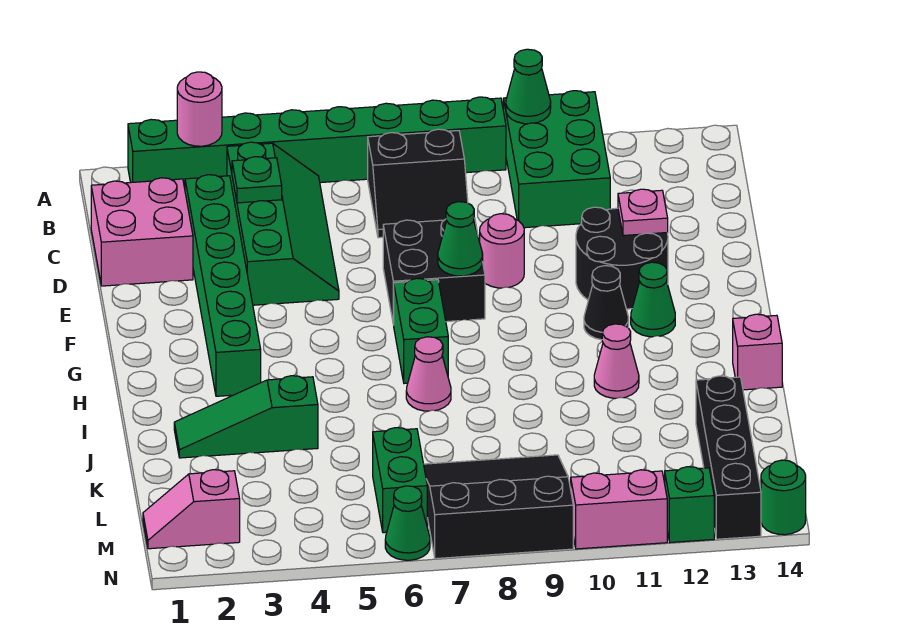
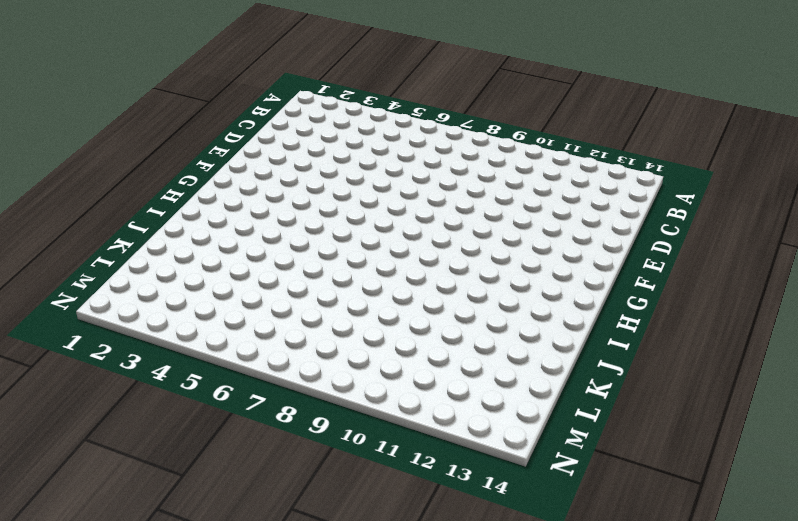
none -> green 1x8 brick [128,97,506,188]
none -> green 2x3 brick [503,91,610,228]
none -> green 2x4 slope [227,142,339,305]

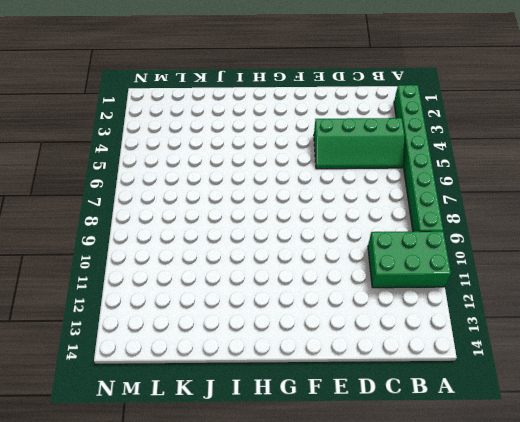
none -> black 2x2 slope [368,129,468,238]
none -> pink 2x2 brick [91,178,193,286]
none -> green 1x6 brick [185,175,261,396]

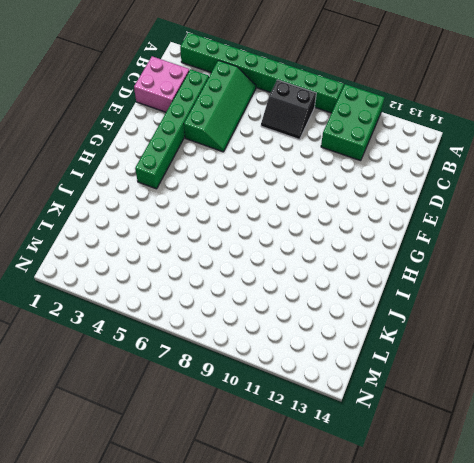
none -> black 2x2 brick [383,218,485,325]
none -> pink 1x1 round brick [480,214,524,288]
none -> black 2x2 round brick [576,207,668,309]

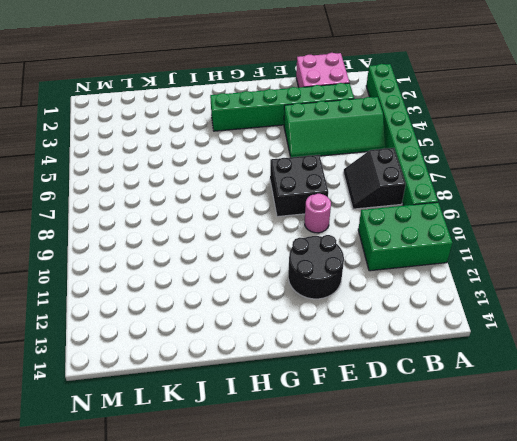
none -> green 1x2 brick [394,278,448,384]
none -> black 1x1 cone [584,266,629,340]
none -> green 1x1 cone [631,262,675,337]

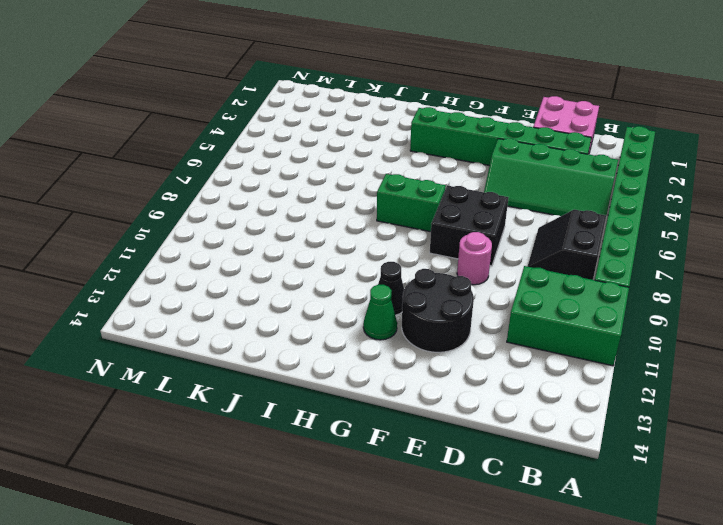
none -> pink 1x1 cone [406,337,451,411]
none -> pink 1x1 cone [594,324,639,398]
none -> pink 1x1 brick [733,314,782,390]

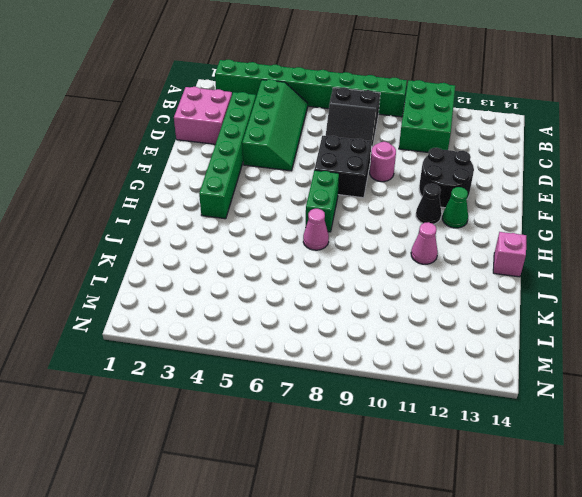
none -> green 1x3 slope [174,376,318,458]
none -> black 1x4 brick [696,376,761,539]
none -> green 1x2 brick [373,428,427,533]

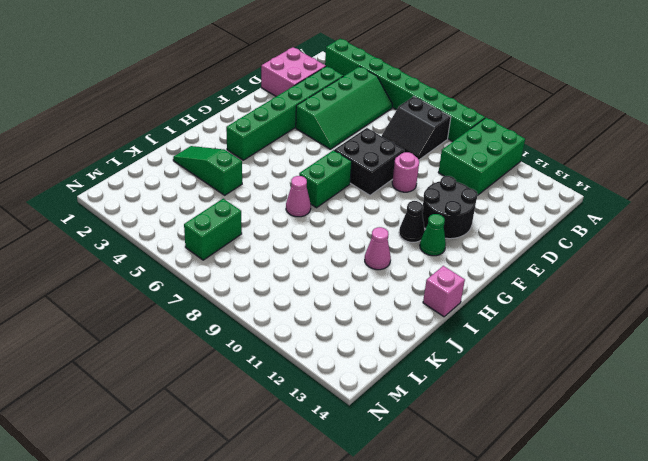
none -> black 1x4 brick [696,376,761,539]
none -> black 3x3 slope [424,455,573,559]
none -> pink 1x2 slope [143,470,240,549]

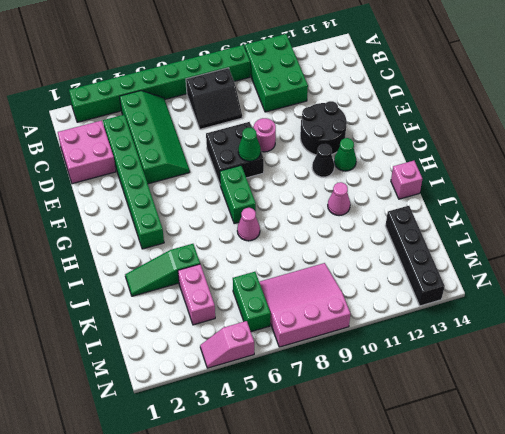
pink 1x2 brick [178,264,215,325] -> pink 1x2 brick turned to [571,470,667,549]
pink 3x3 slope [259,263,351,347] -> black 3x3 slope [424,455,573,559]
pink 1x2 slope [200,321,254,368] -> pink 1x2 slope moved to [143,470,240,549]
none -> green 1x1 cone [385,486,430,560]
none -> green 1x1 brick [665,467,714,542]
none -> green 1x1 round brick [761,460,806,535]

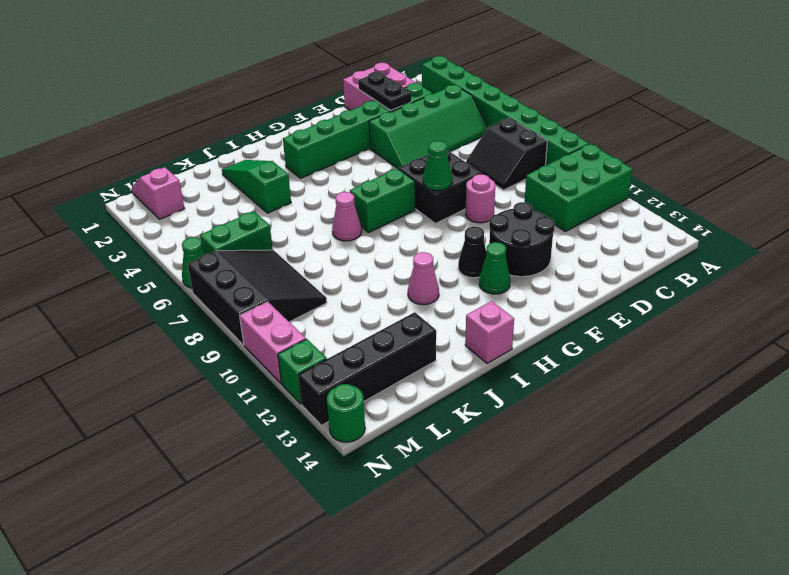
black 1x2 plate [358,72,412,110] -> none
none -> pink 1x1 round brick [177,72,222,146]
none -> green 1x1 cone [506,49,551,124]
none -> green 1x1 plate [232,157,282,203]

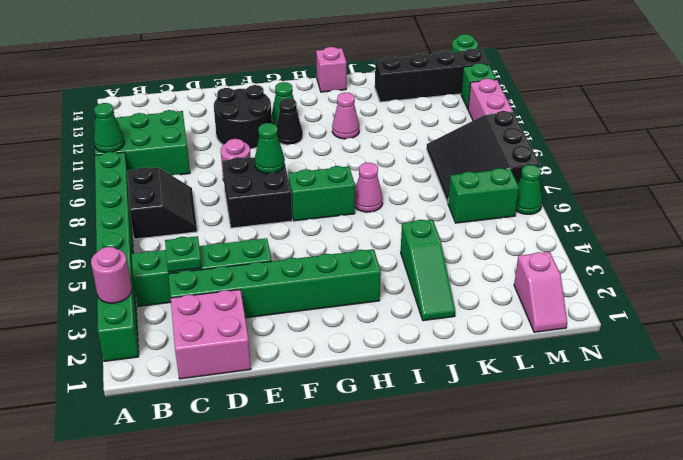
none -> pink 1x1 plate [618,189,668,236]

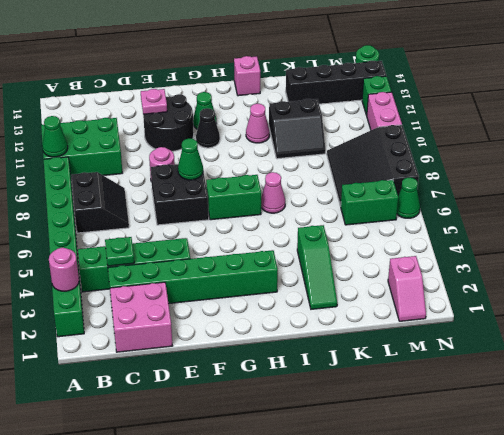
black 2x2 slope [269,99,326,159] -> none

